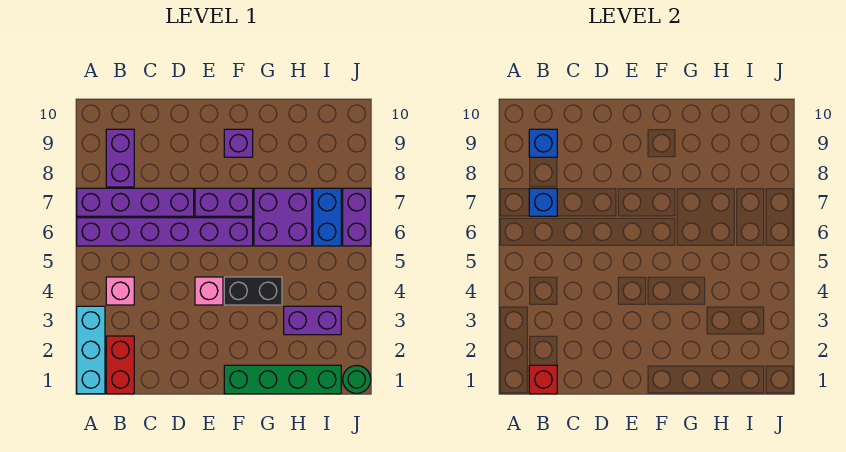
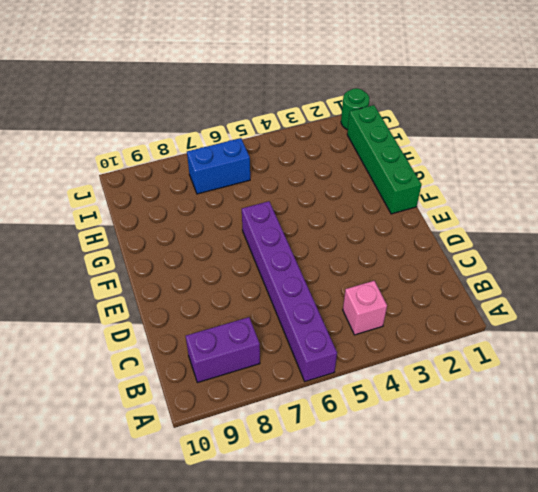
none -> cyan 1x3 brick [77,306,105,394]
none -> purple 1x4 brick [77,188,194,216]
none -> red 1x2 brick [106,336,134,394]

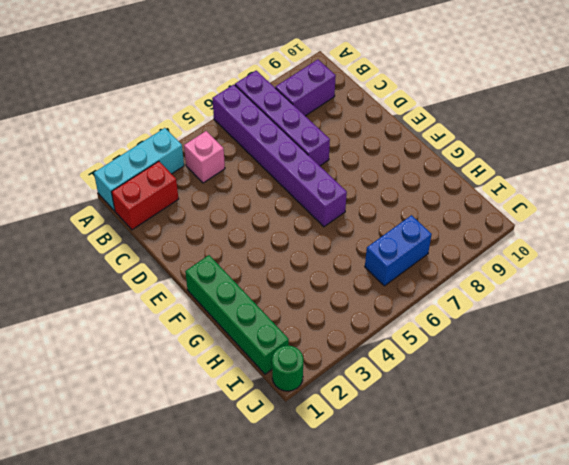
none -> pink 1x1 brick [195,277,223,305]
none -> purple 1x2 brick [195,188,253,216]
none -> black 1x2 brick [224,277,282,305]

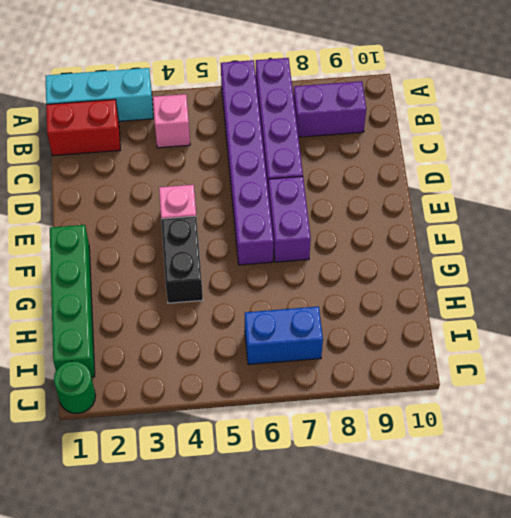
none -> purple 1x1 brick [224,129,253,157]
none -> purple 2x2 brick [254,188,312,246]
none -> purple 1x2 brick [284,306,341,335]

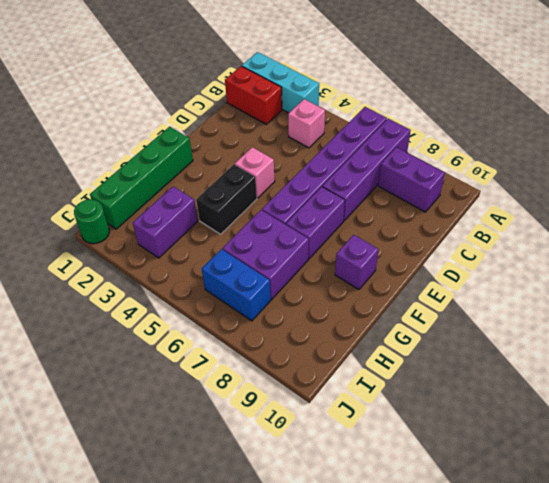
none -> purple 1x2 brick [343,188,371,246]
none -> red 1x1 brick [529,365,557,394]
none -> blue 1x1 brick [529,188,557,216]

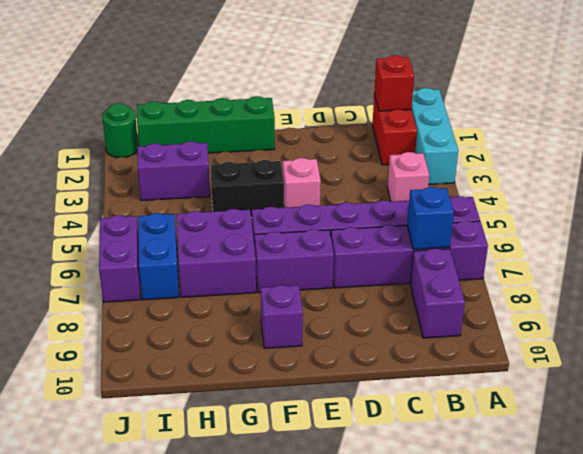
none -> blue 1x1 brick [529,129,557,157]

